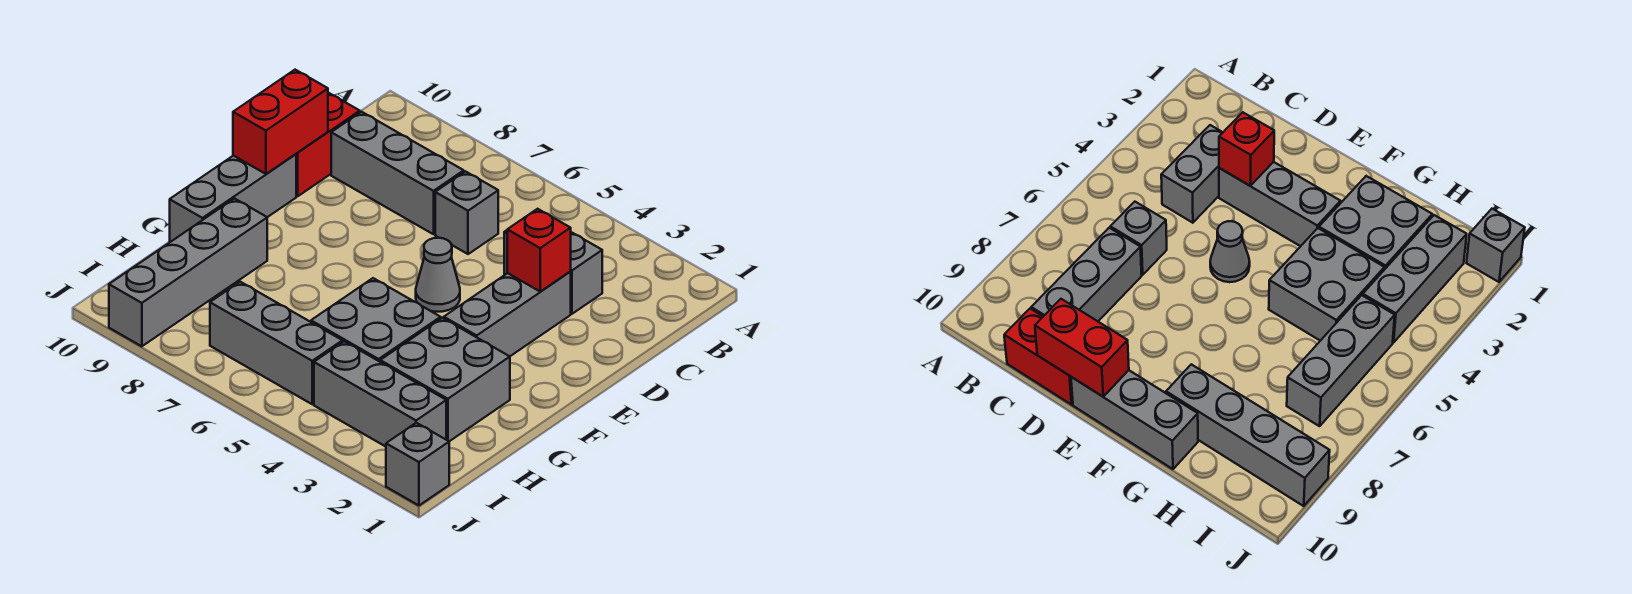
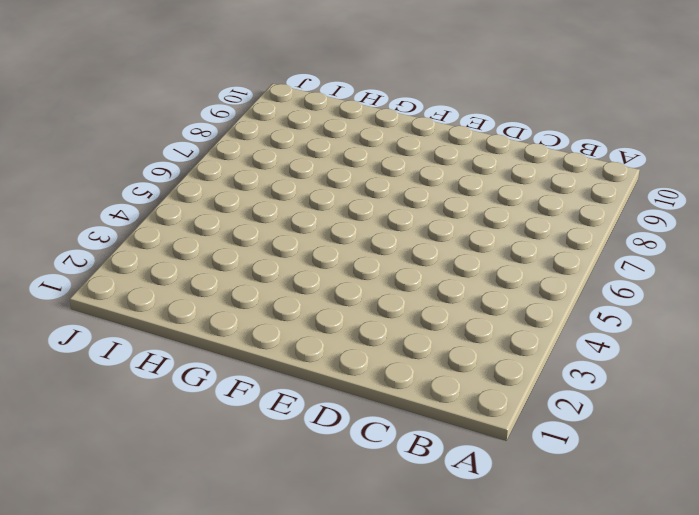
none -> grey 1x2 brick [504,230,602,314]
none -> grey 1x1 brick [435,171,498,254]
none -> grey 1x3 brick [331,112,464,234]

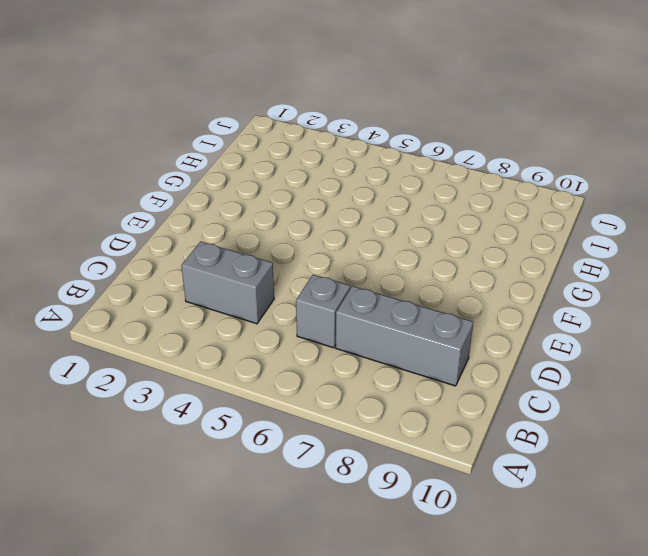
none -> red 1x2 brick [296,93,360,196]
none -> grey 1x3 brick [444,272,571,356]
none -> grey 1x1 cone [416,238,460,312]

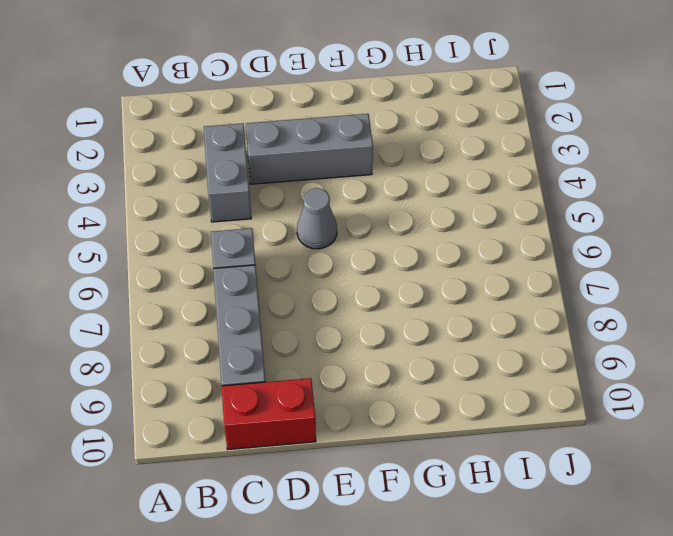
none -> grey 1x3 brick [170,154,296,242]
none -> grey 2x2 brick [380,318,510,441]
none -> grey 2x2 brick [311,278,441,362]

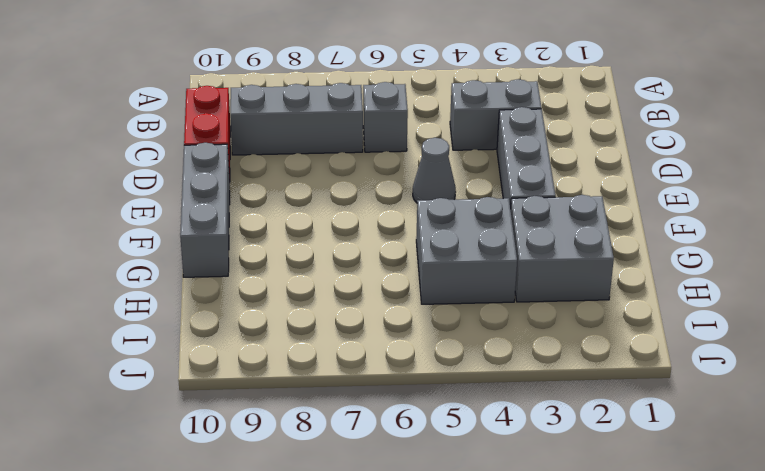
none -> grey 1x4 brick [109,199,267,346]
none -> grey 1x3 brick [314,341,446,447]
none -> grey 1x3 brick [210,282,342,404]

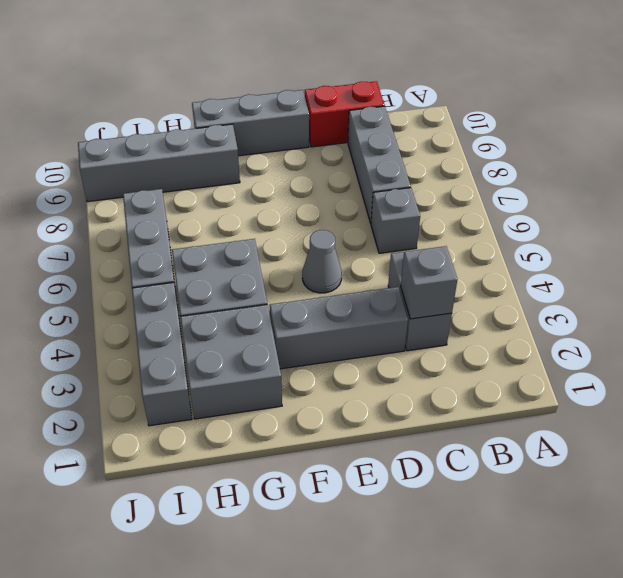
grey 1x1 brick [401,246,457,319] -> grey 1x1 brick moved to [386,423,449,505]
none -> red 1x1 brick [507,209,571,291]
none -> red 1x2 brick [233,70,328,174]

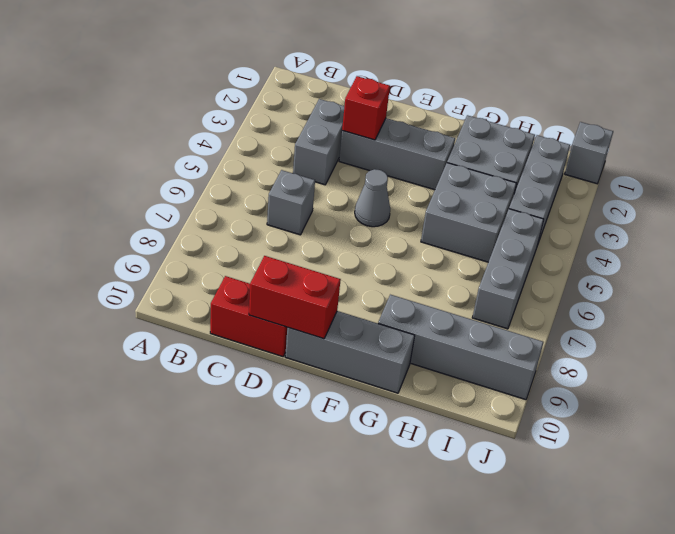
none -> grey 1x3 brick [331,112,464,234]

